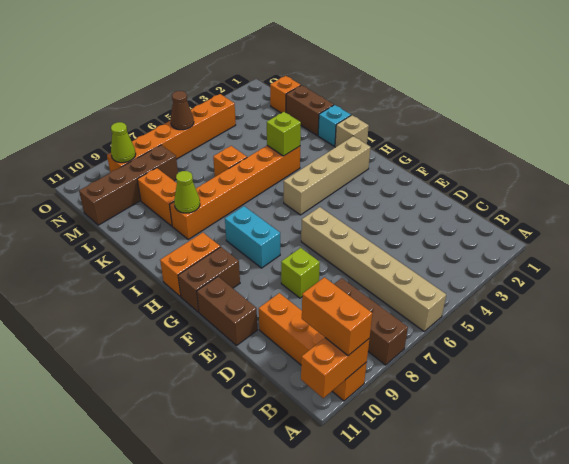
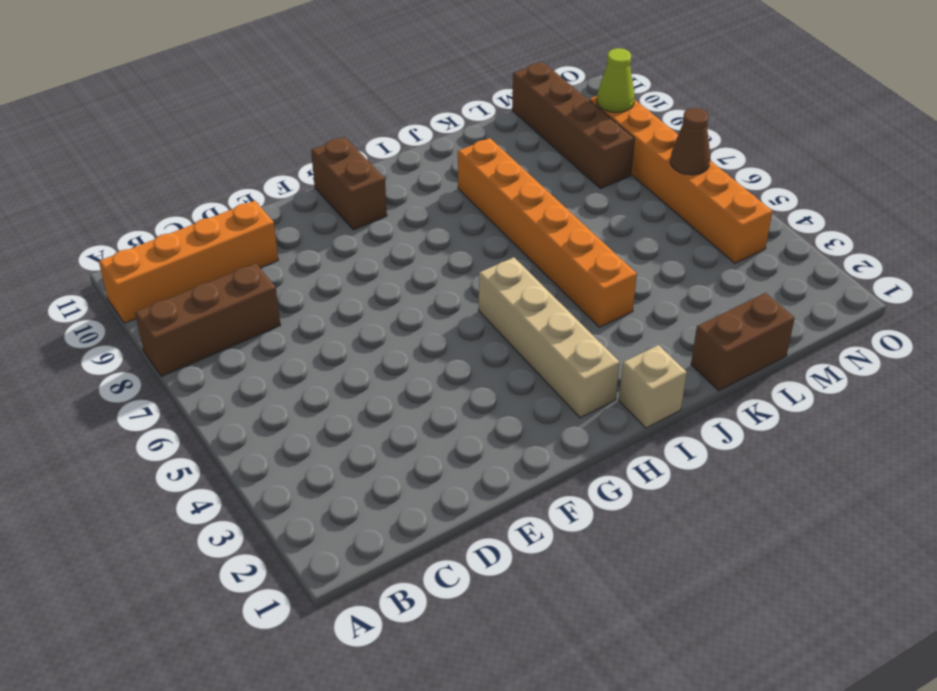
none -> tan 1x6 brick [301,207,446,331]
none -> lime 1x1 brick [281,248,320,298]
none -> brown 1x2 brick [197,277,257,345]

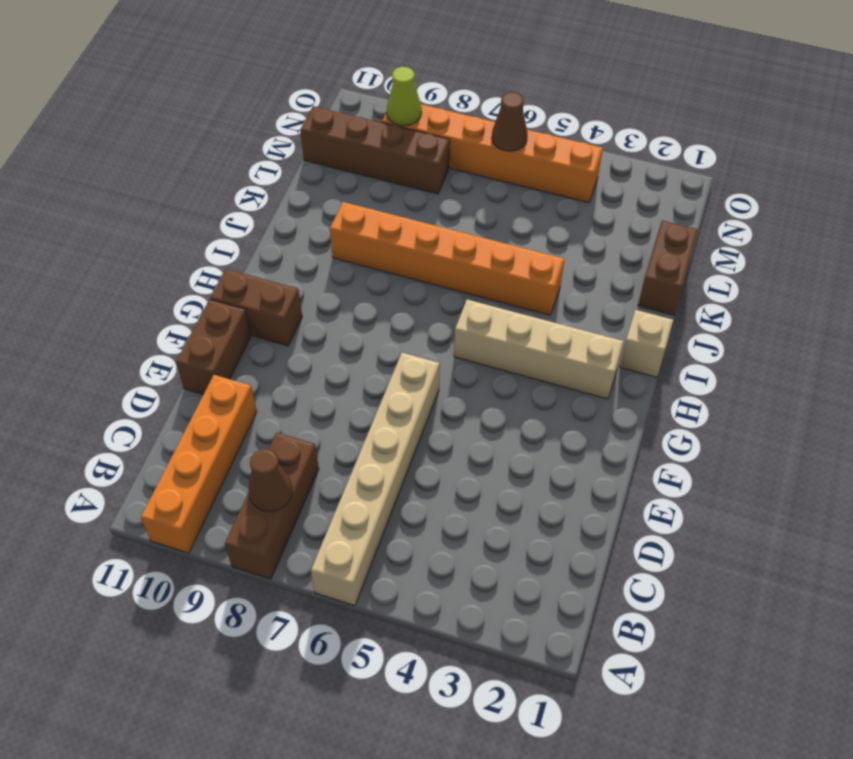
brown 1x1 cone [248,449,292,511] -> none
none -> lime 1x1 brick [281,248,320,298]
none -> cyan 1x2 brick [225,206,280,268]
none -> orange 1x2 brick [160,232,220,296]

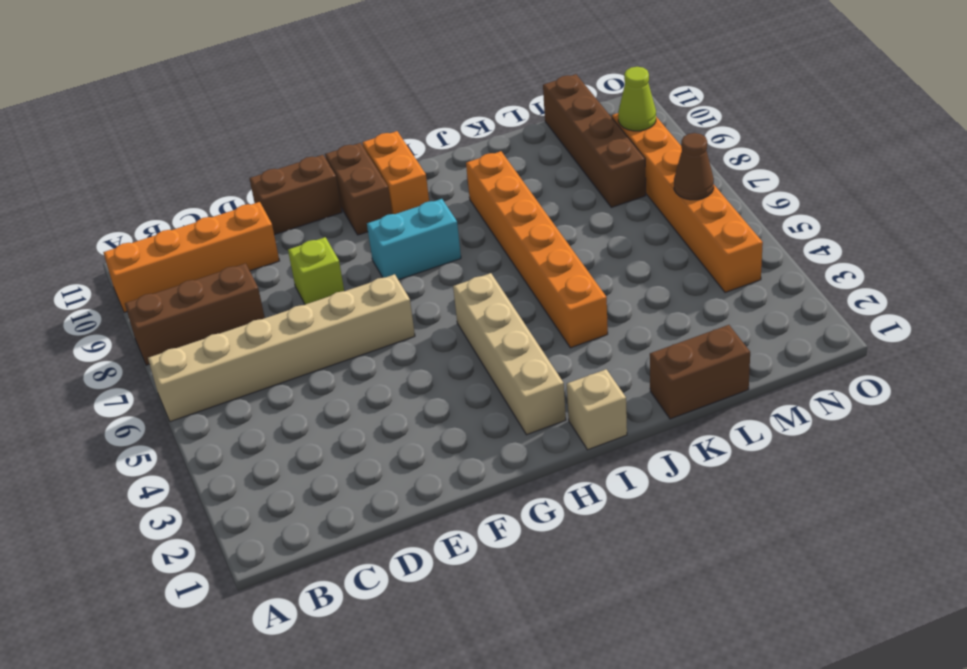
none -> cyan 1x1 brick [318,105,351,146]
none -> orange 1x1 brick [213,146,247,177]
none -> orange 1x2 brick [137,168,177,226]

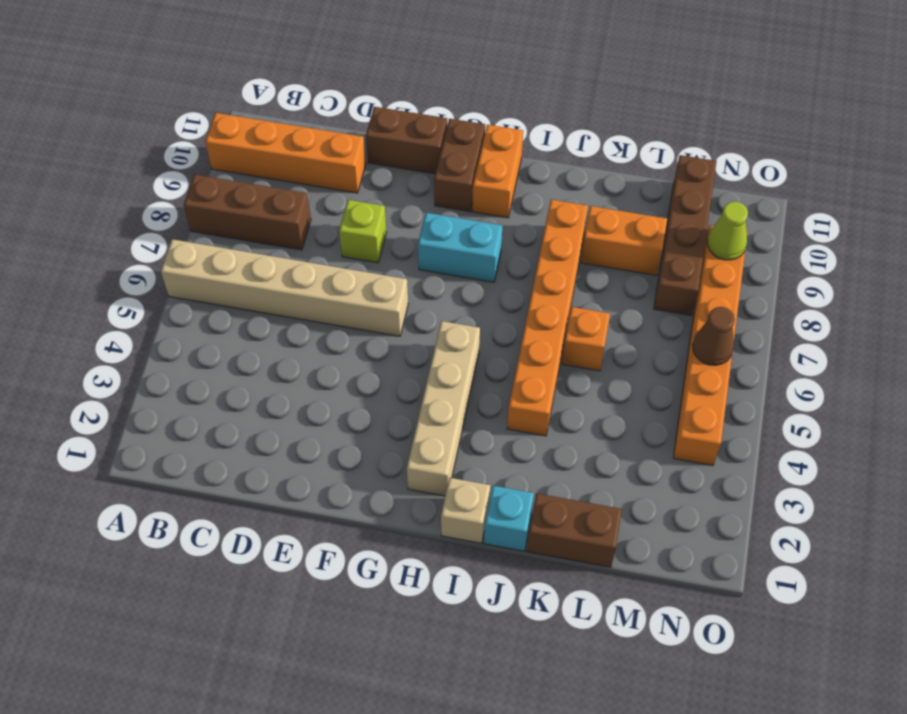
none -> orange 1x1 brick [270,76,301,113]
none -> orange 1x2 brick [301,338,369,398]
none -> lime 1x1 brick [267,112,301,156]

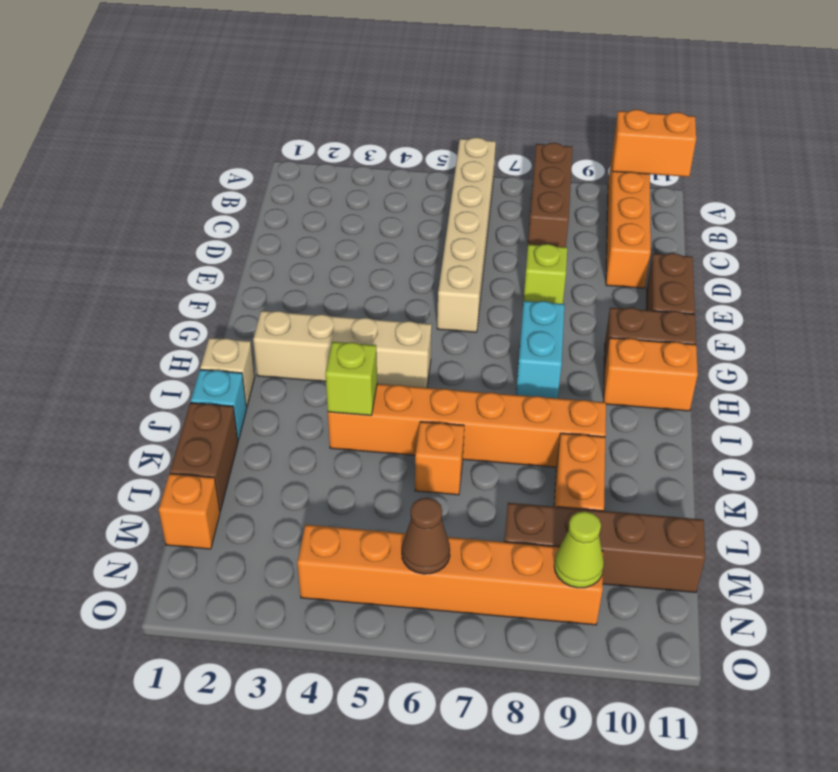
none -> lime 1x1 cone [174,171,200,213]
none -> orange 1x2 brick [302,277,372,356]

